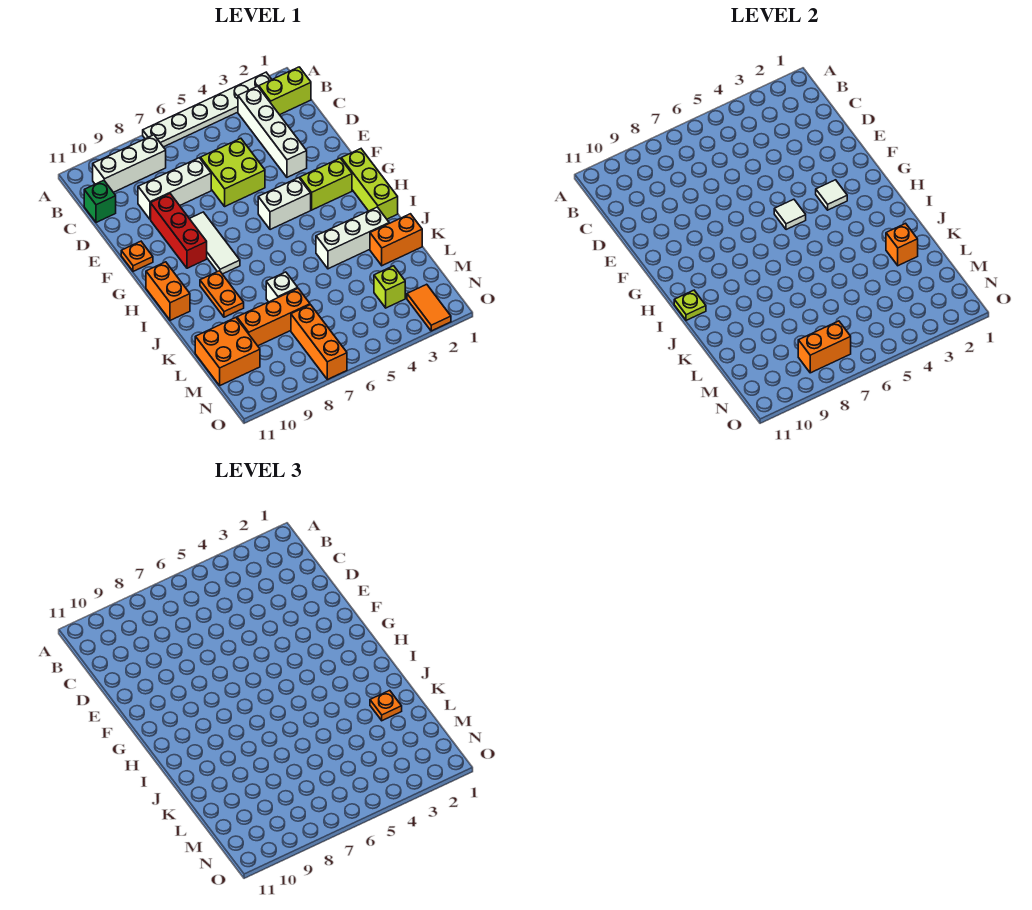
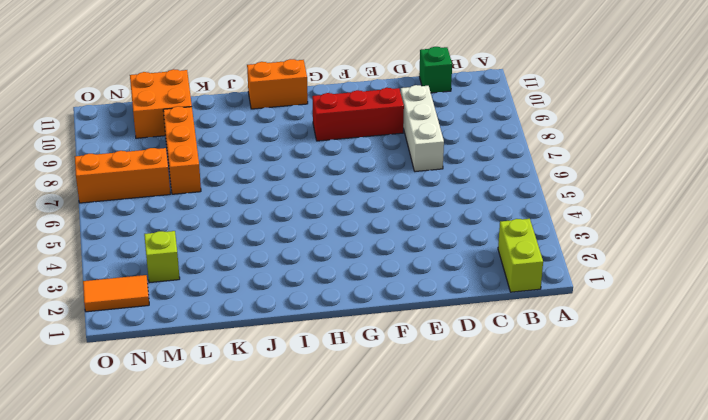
none -> white 1x6 plate [143,72,272,147]
none -> white 1x4 brick [238,86,307,177]
none -> white 1x3 brick [93,135,166,192]

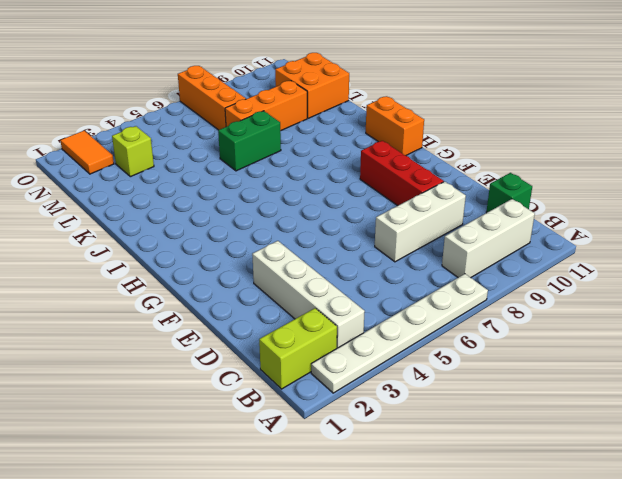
green 1x2 brick [218,111,281,171] -> white 1x1 brick [266,272,298,302]
none -> lime 2x2 brick [200,138,265,206]
none -> white 1x3 tile [189,212,240,274]
none -> orange 1x1 plate [121,241,153,271]

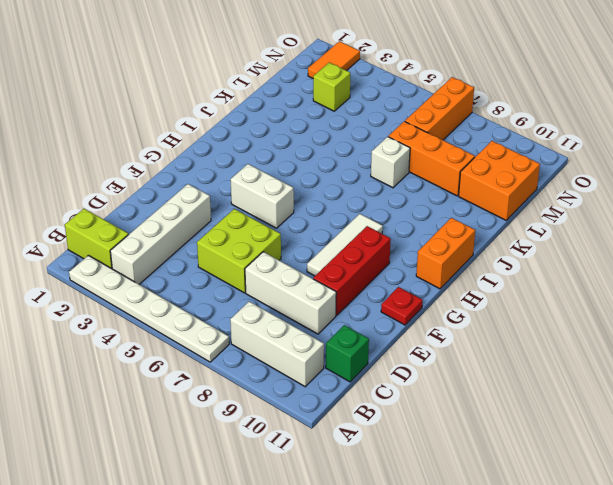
red 1x1 plate [381,287,423,325] -> orange 1x1 plate [121,241,153,271]
none -> lime 1x3 brick [341,149,398,219]
none -> lime 1x2 brick [300,158,352,210]
none -> orange 1x2 plate [200,271,244,317]

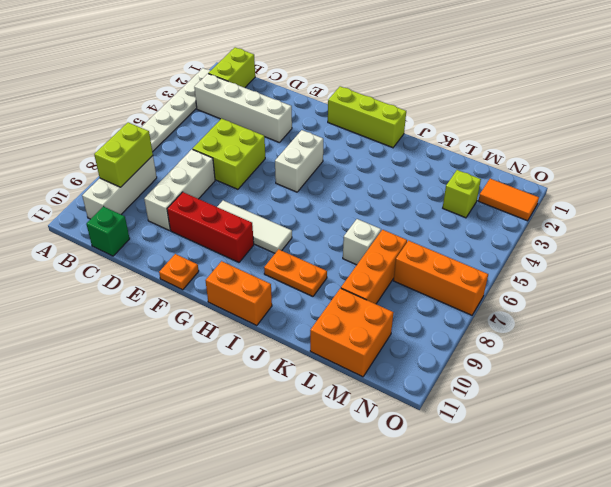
lime 1x2 brick [94,122,153,187] -> lime 1x2 brick moved to [300,158,352,210]
none -> white 1x3 brick [316,207,389,269]
none -> orange 1x2 brick [370,214,422,266]
none -> white 1x1 tile [816,180,847,210]

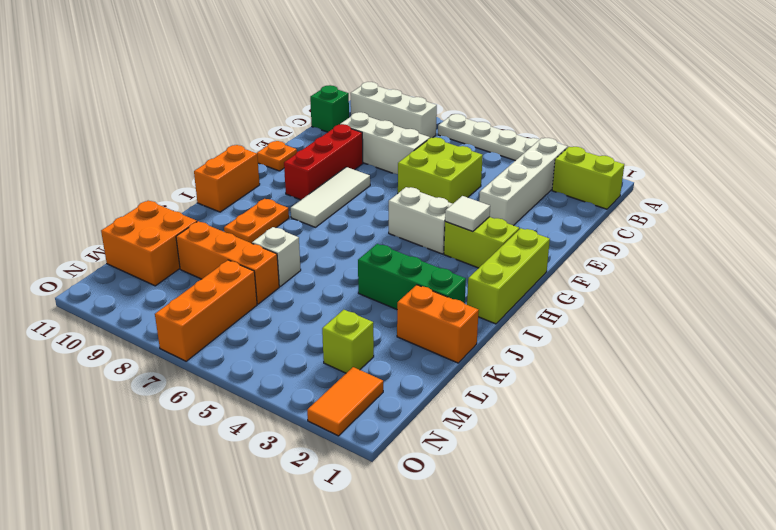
green 1x3 brick [358,244,466,309] -> white 1x3 brick [316,207,389,269]
none -> white 1x1 tile [774,199,806,230]
none -> lime 1x1 plate [674,290,706,320]
none -> orange 1x1 brick [886,223,918,266]

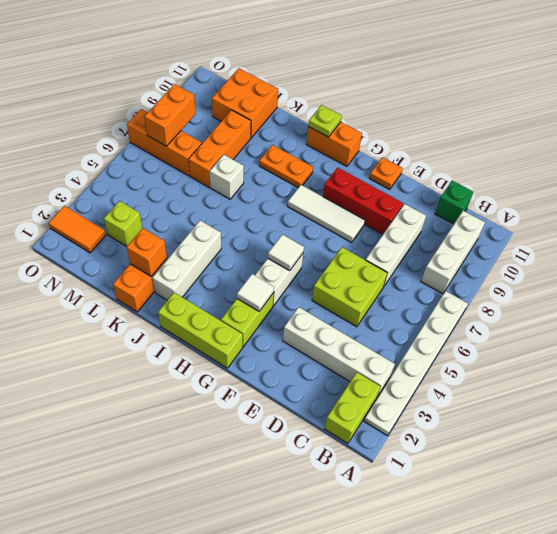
none -> orange 1x1 plate [370,690,402,721]

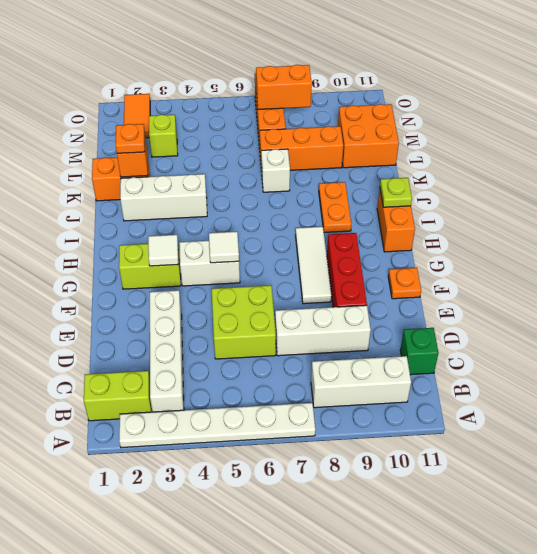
none -> lime 1x3 brick [341,149,398,219]

